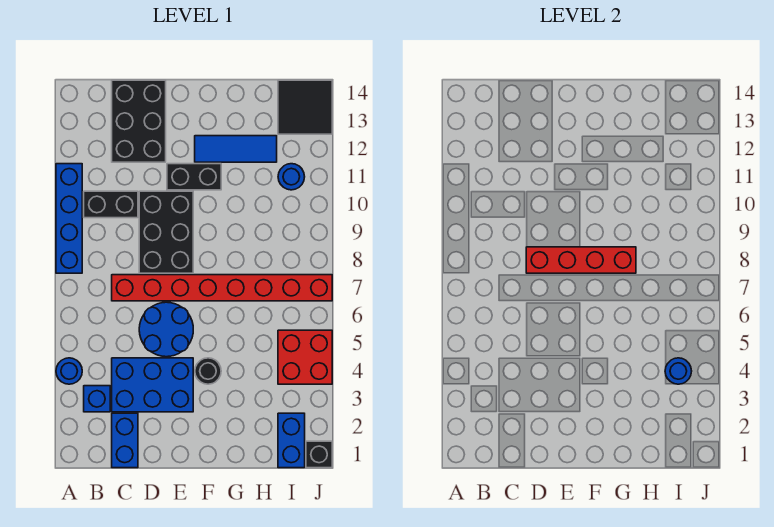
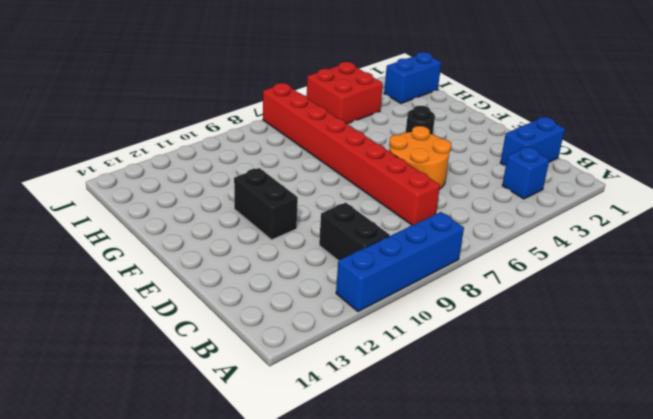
orange 2x2 round brick [389,126,451,189] -> blue 2x2 round brick [139,302,193,357]
none -> blue 1x1 round brick [56,358,82,384]
none -> blue 2x3 brick [112,358,193,412]
none -> black 2x3 brick [112,80,166,162]

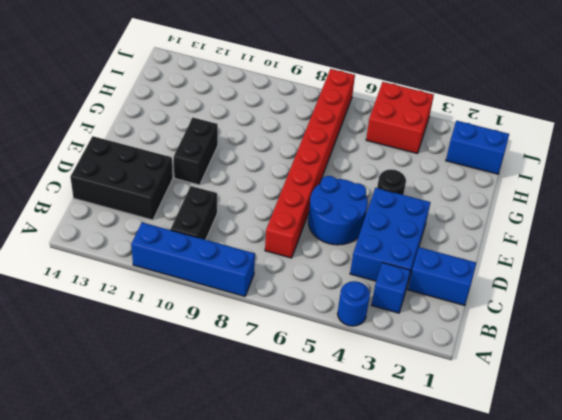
none -> black 2x3 brick [139,191,193,273]
none -> blue 1x3 tile [195,136,277,162]
none -> blue 1x1 round brick [278,164,305,190]

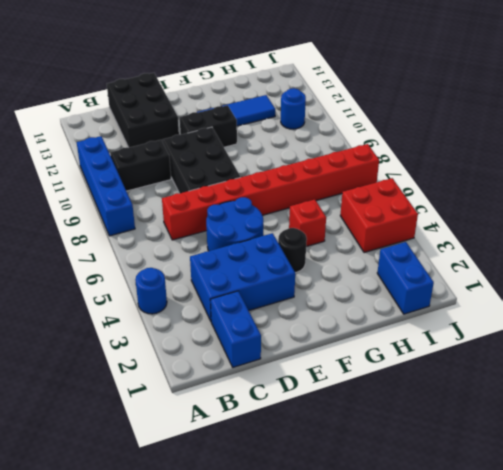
red 1x1 brick [289,199,326,247] -> none
none -> blue 1x1 brick [84,386,110,412]
none -> black 2x2 tile [278,80,332,134]
none -> black 1x1 brick [306,441,332,468]

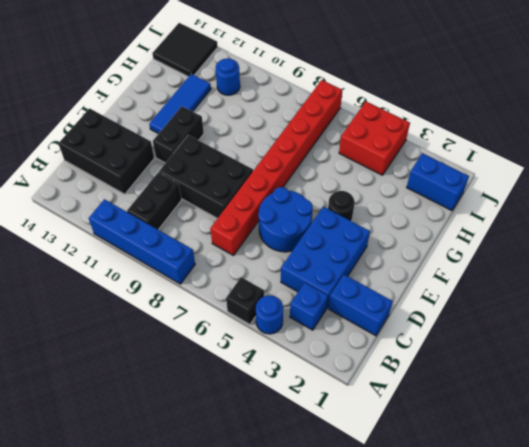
black 1x1 brick [226,277,264,325] -> black 1x1 brick moved to [306,441,332,468]
none -> red 1x4 brick [526,247,636,273]
none -> blue 1x1 round brick [665,358,692,384]

